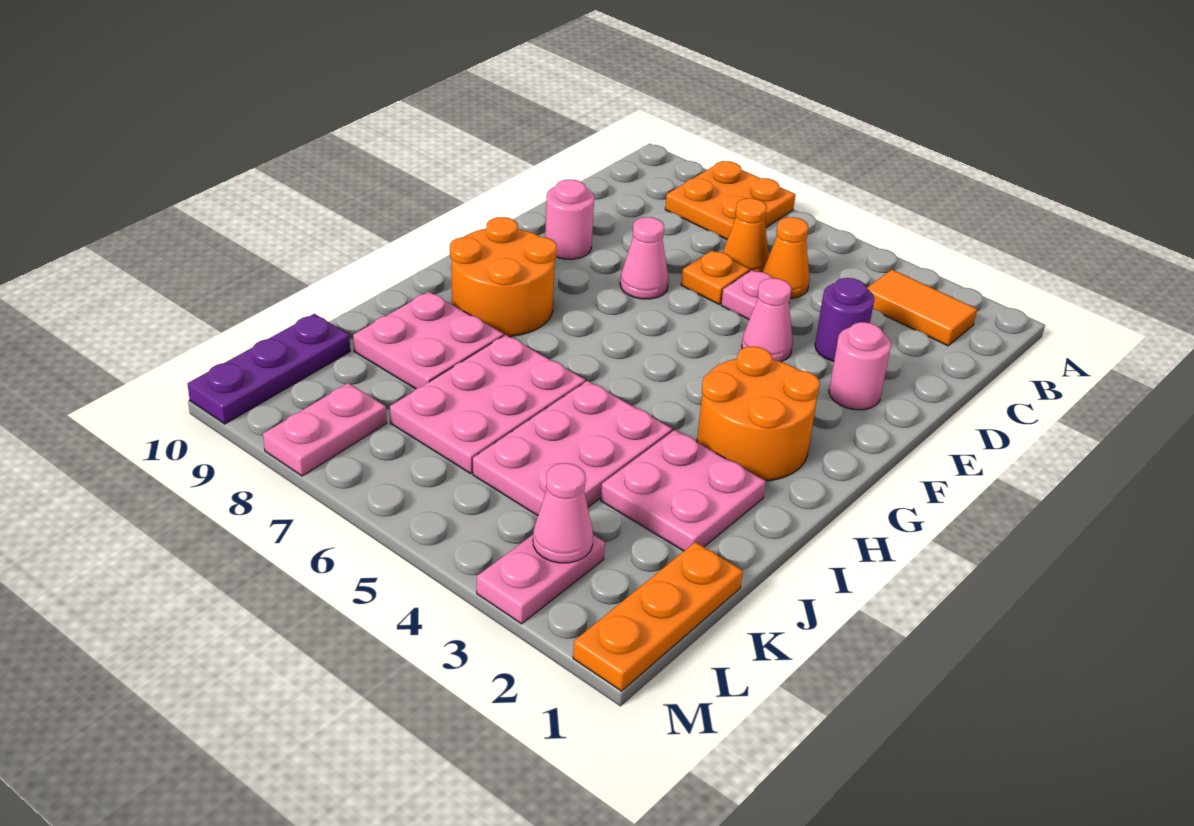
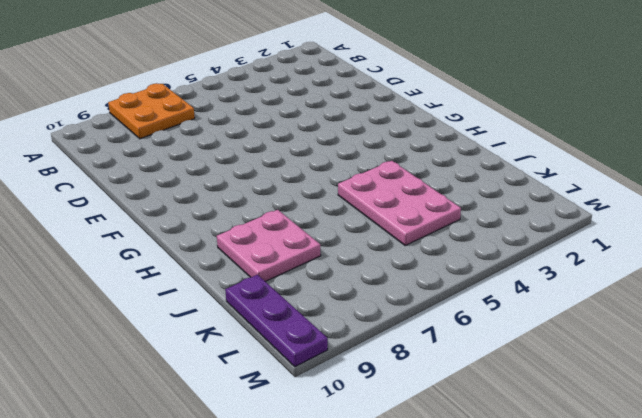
none -> orange 1x2 tile [867,270,977,346]
none -> orange 1x1 cone [763,217,810,298]
none -> orange 1x1 cone [723,198,769,272]

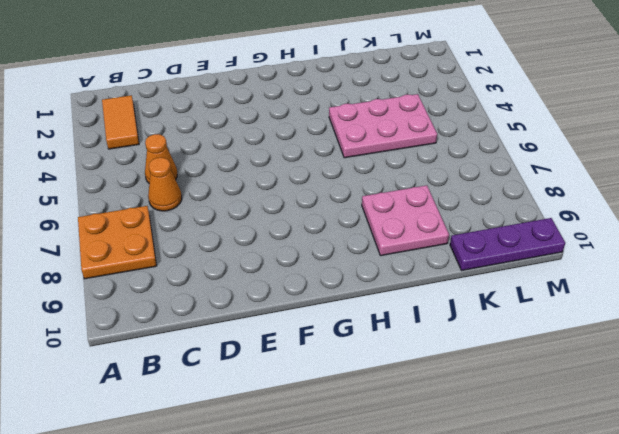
none -> purple 1x1 round brick [815,278,874,361]
none -> pink 1x1 plate [721,270,772,320]
none -> orange 1x1 plate [681,250,750,304]

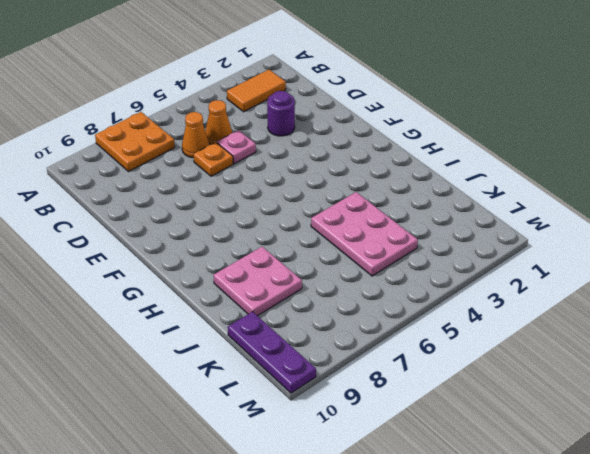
none -> pink 1x1 round brick [829,322,891,410]
none -> pink 1x1 cone [742,278,793,362]
none -> pink 1x1 cone [620,217,669,299]

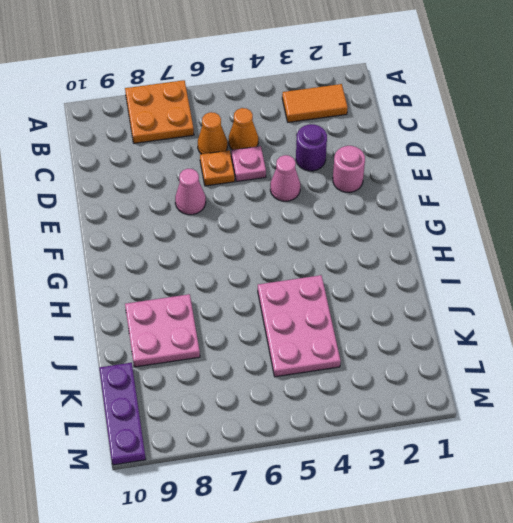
none -> pink 1x1 round brick [545,180,594,259]
none -> orange 2x2 round brick [697,346,820,481]
none -> orange 2x2 round brick [450,217,557,336]

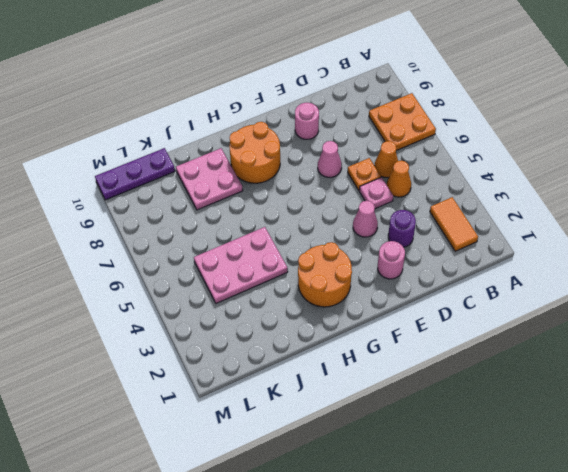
none -> pink 2x2 plate [601,430,766,551]
none -> pink 2x3 plate [390,335,585,474]
none -> orange 1x3 plate [573,542,743,691]

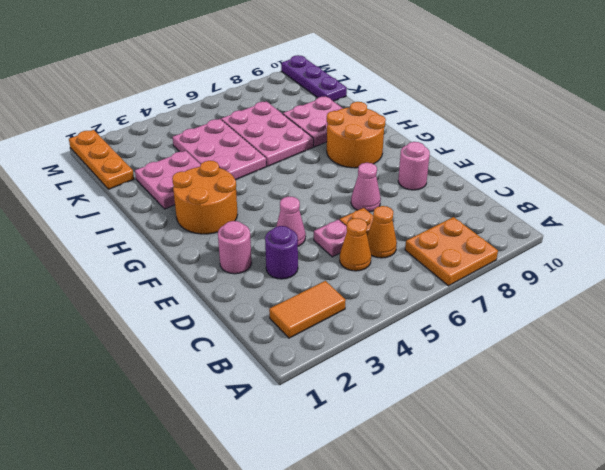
none -> pink 1x2 plate [477,535,605,624]
none -> pink 1x2 plate [263,383,386,476]
none -> pink 1x1 cone [533,463,593,563]

